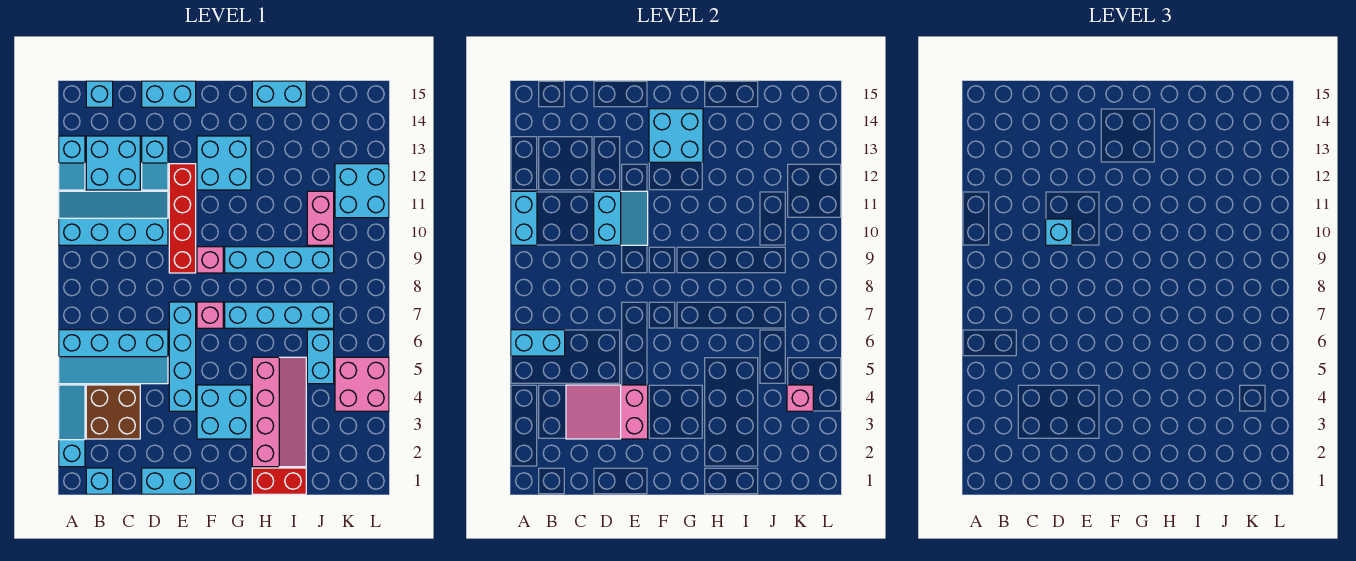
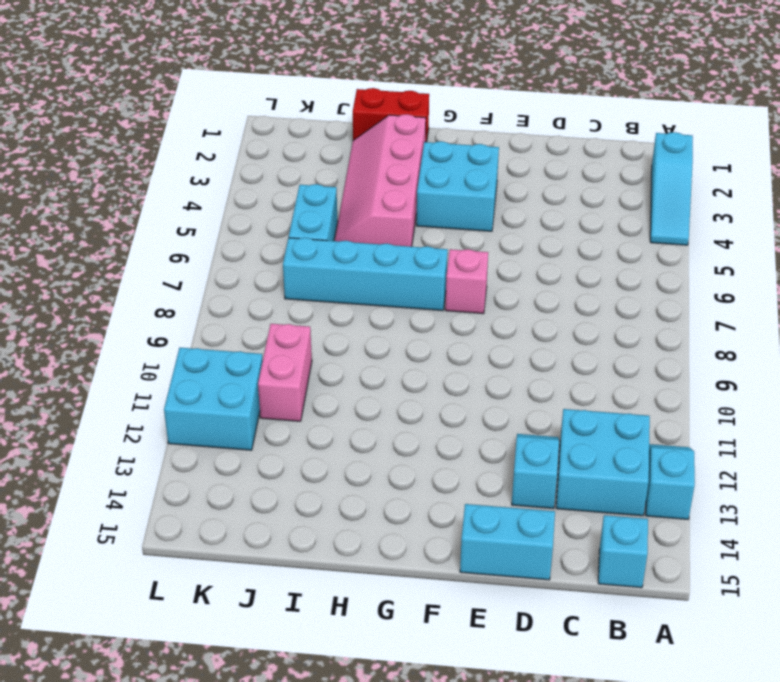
none -> cyan 2x4 slope [59,330,168,384]
none -> cyan 2x4 slope [59,191,168,245]
none -> cyan 1x1 brick [86,468,113,494]
none -> brown 2x2 brick [86,385,140,439]

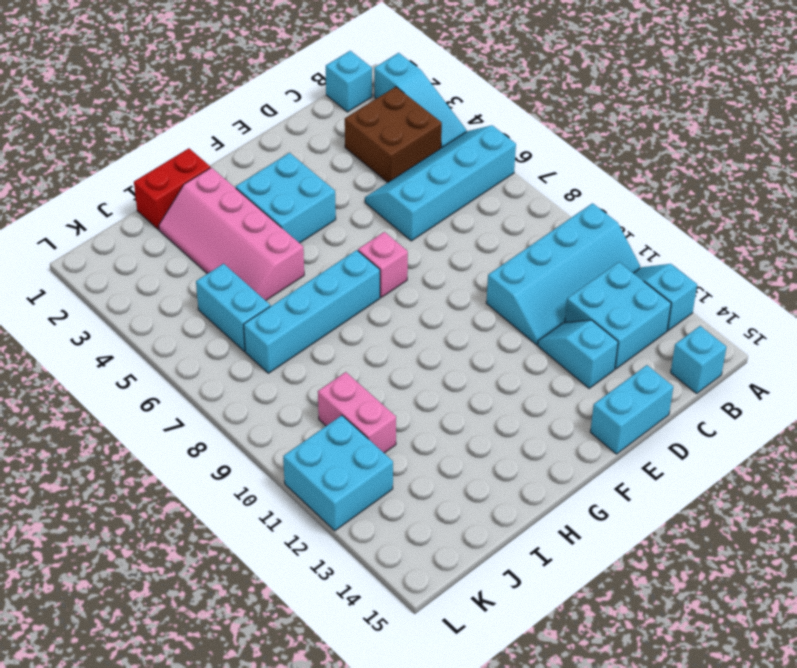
none -> cyan 1x2 brick [142,468,196,494]
none -> cyan 1x4 brick [169,302,196,411]
none -> red 1x4 brick [169,164,196,273]
none -> pink 1x1 brick [197,247,223,273]

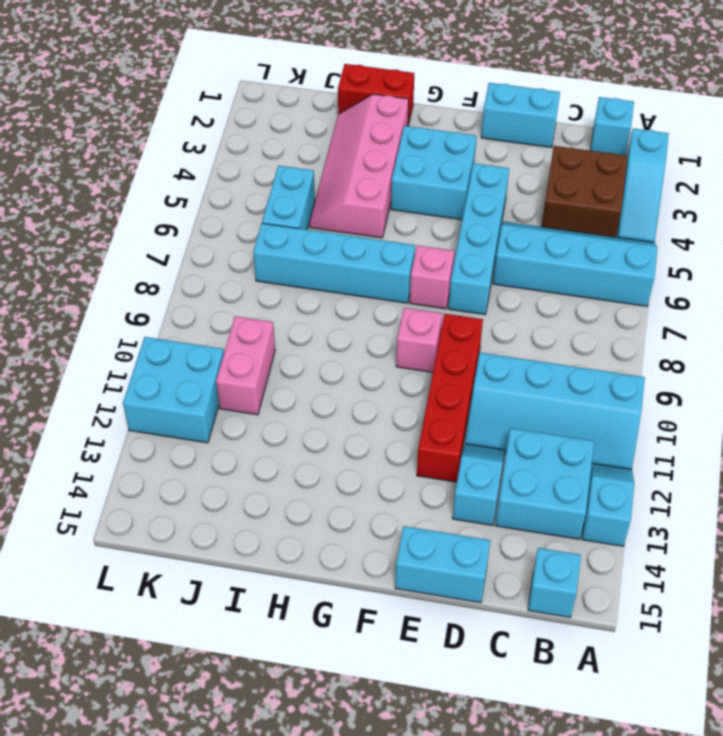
none -> cyan 2x2 brick [197,136,251,190]
none -> cyan 1x4 brick [225,247,334,273]
none -> cyan 1x2 brick [252,81,306,107]
none -> pink 2x2 brick [335,357,389,411]

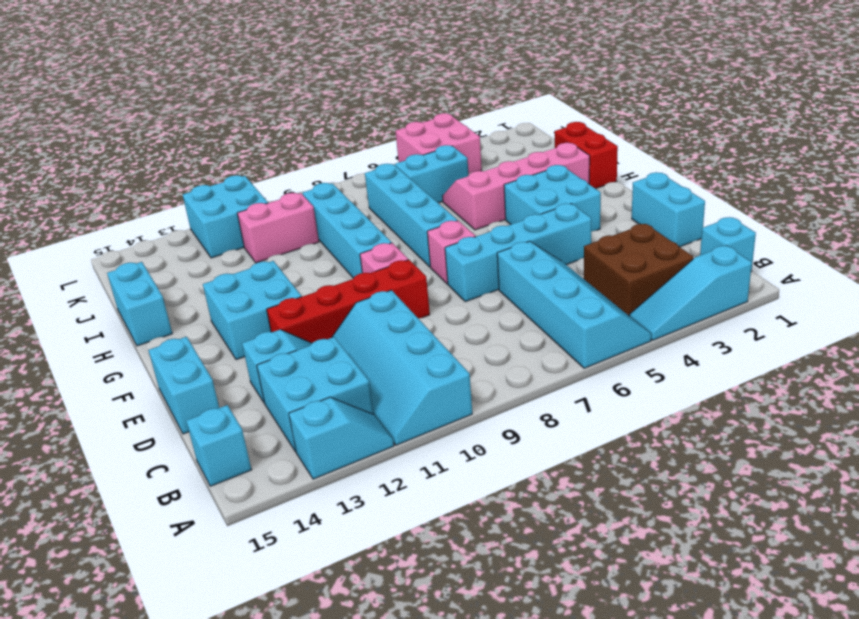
none -> cyan 1x2 brick [511,330,565,356]
none -> cyan 1x2 brick [511,191,537,245]
none -> pink 2x3 slope [566,385,648,439]
none -> cyan 2x2 slope [594,191,648,245]

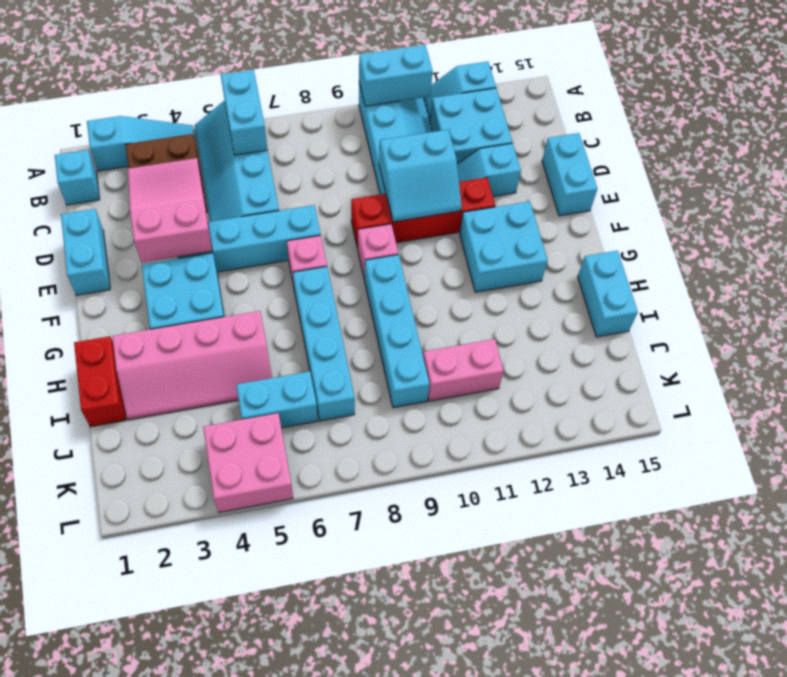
none -> cyan 1x1 brick [86,81,113,107]
none -> cyan 2x2 brick [335,164,389,218]
none -> cyan 2x2 brick [649,109,703,162]
none -> pink 1x1 brick [787,385,813,411]

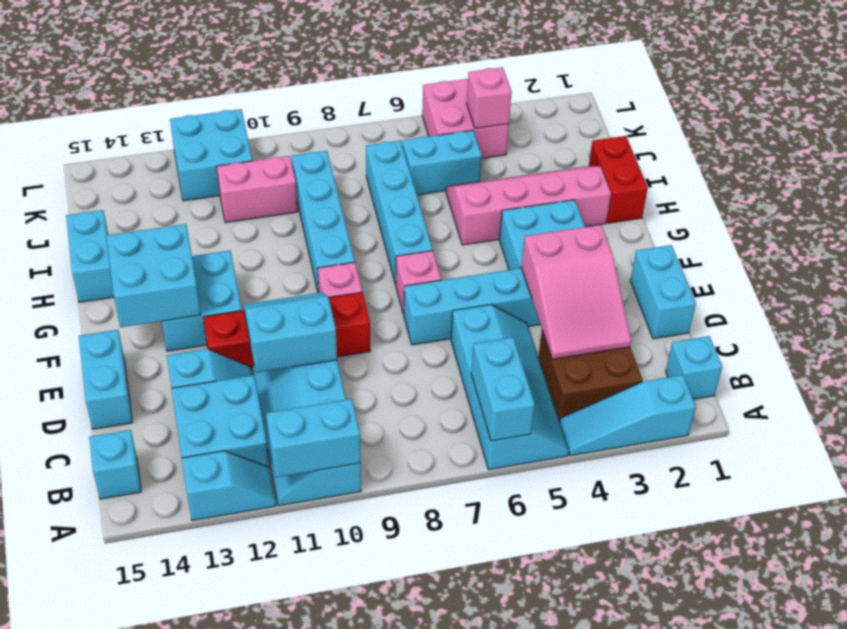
none -> cyan 1x1 brick [1046,219,1072,245]

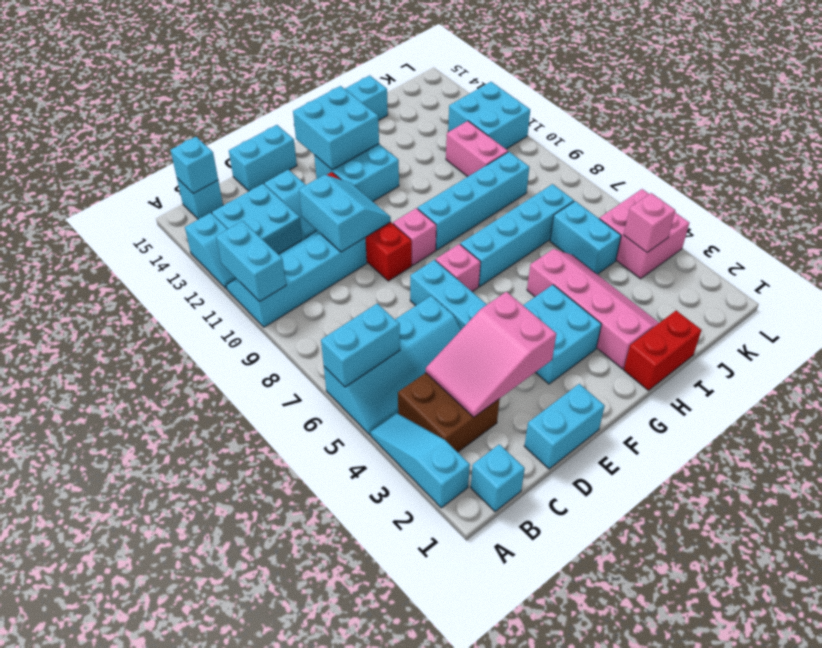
cyan 1x1 brick [170,137,218,194] -> cyan 1x1 brick moved to [1046,219,1072,245]

